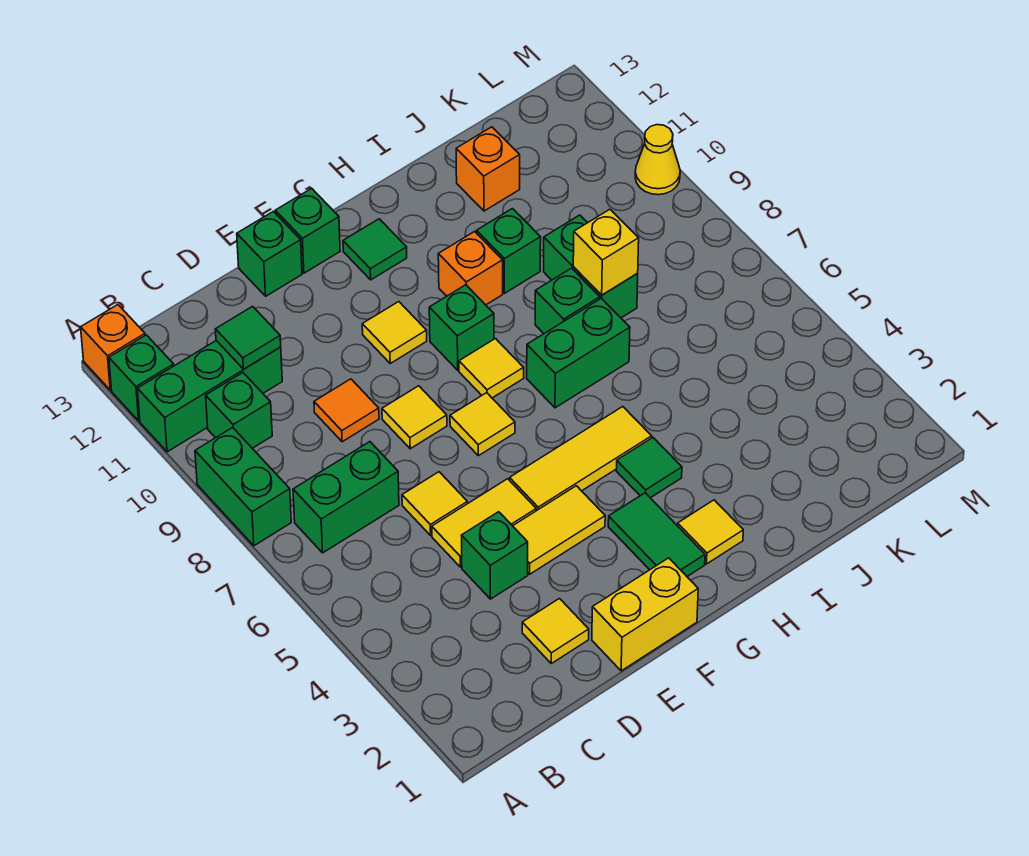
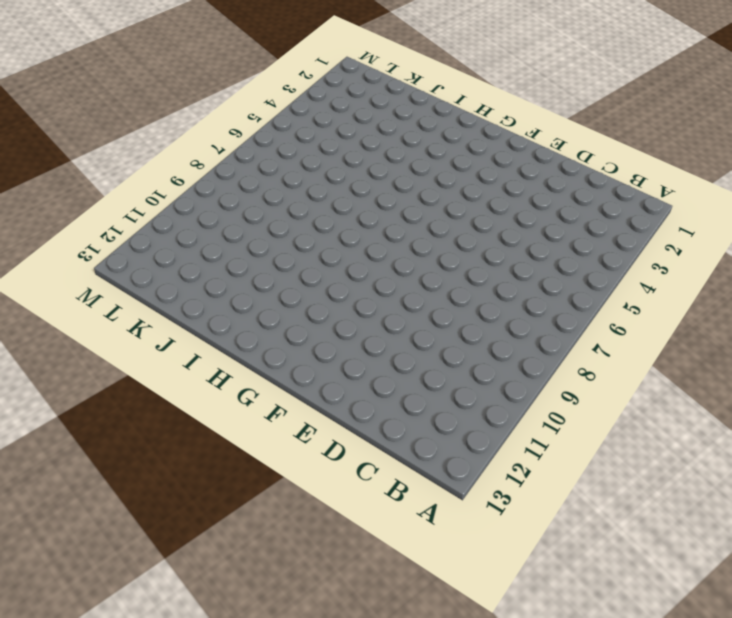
none -> green 1x2 brick [195,428,291,546]
none -> green 1x3 brick [137,341,282,452]
none -> green 1x1 brick [109,335,174,421]
none -> orange 1x1 brick [81,305,145,390]

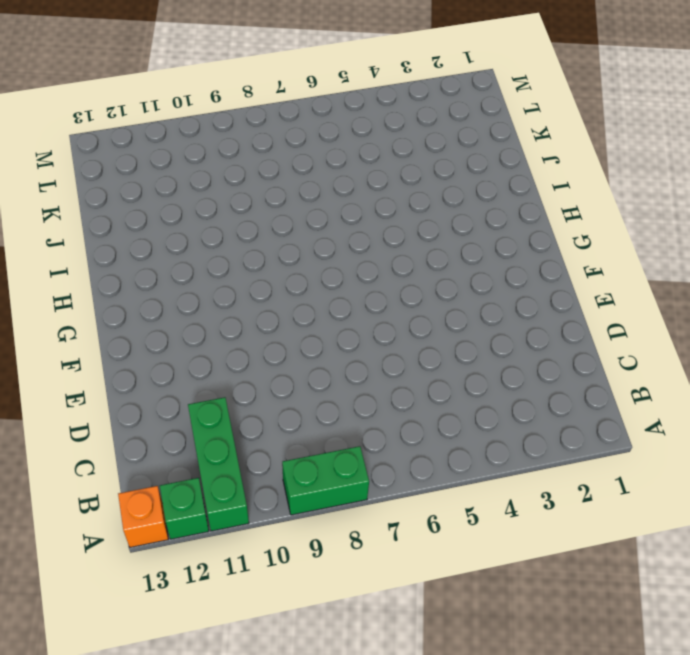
none -> green 1x2 brick [293,442,399,553]
none -> green 1x1 brick [206,373,272,448]
none -> yellow 1x1 tile [522,599,589,663]
none -> green 1x1 brick [462,512,528,599]

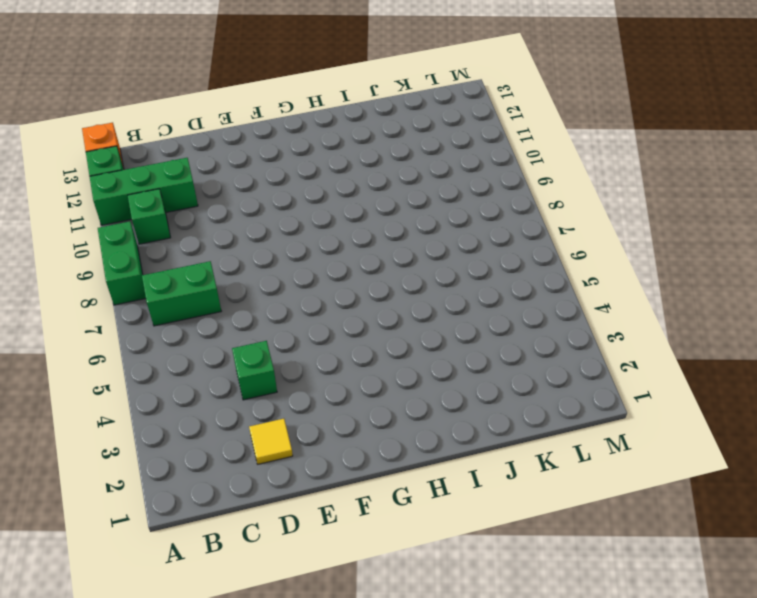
none -> yellow 1x2 tile [432,479,536,567]
none -> yellow 1x1 tile [402,472,468,535]
none -> orange 1x1 tile [314,379,379,442]
none -> yellow 1x2 brick [592,558,698,671]

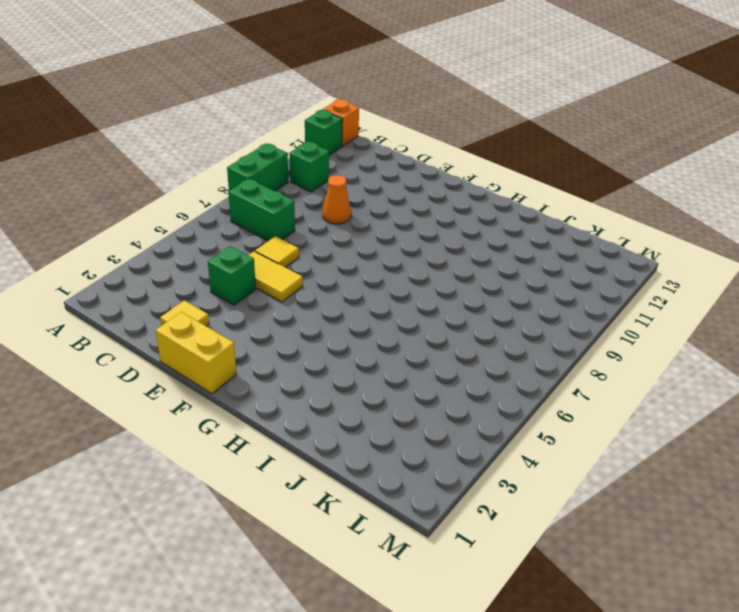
orange 1x1 cone [323,175,351,224] -> orange 1x1 tile [314,379,379,442]
none -> green 1x3 brick [137,341,282,452]
none -> yellow 1x2 tile [513,486,605,574]
none -> yellow 1x1 tile [382,386,447,449]
none -> green 1x1 brick [237,211,302,296]

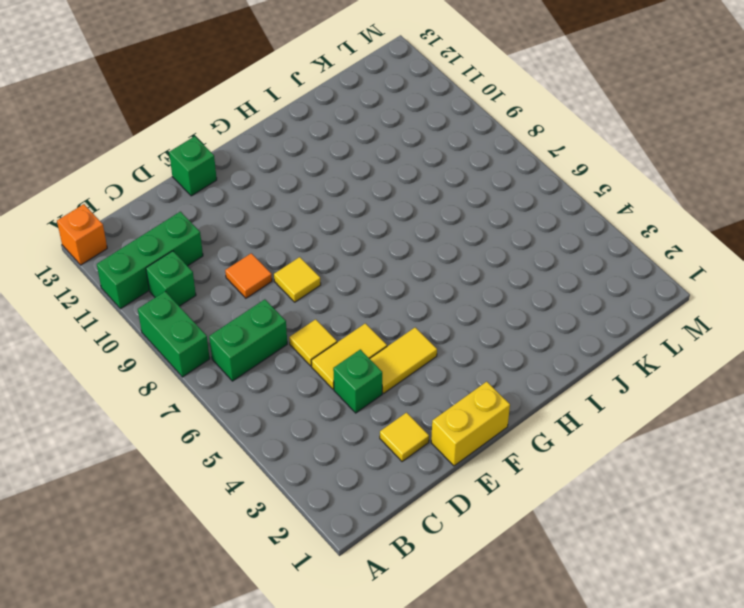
none -> green 1x1 brick [109,335,174,421]
none -> yellow 1x3 tile [510,407,652,511]
none -> yellow 1x1 tile [450,393,515,456]
none -> yellow 1x1 tile [362,302,427,363]

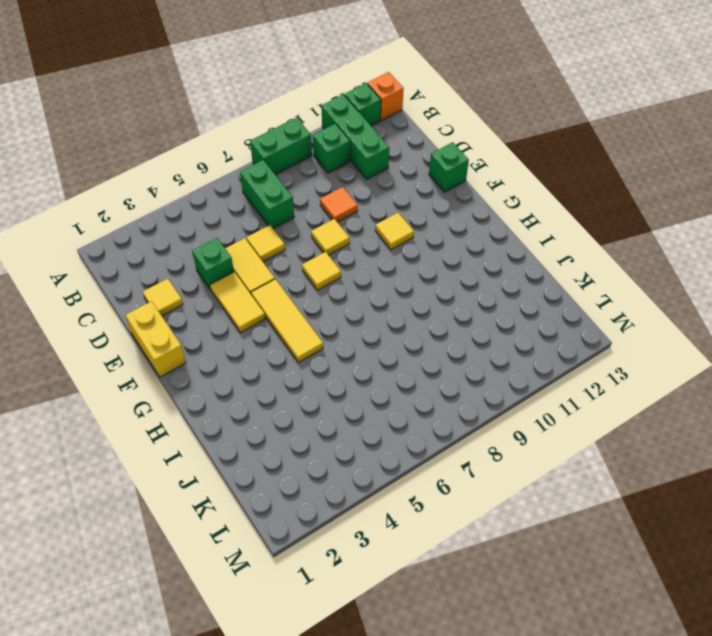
none -> green 1x1 brick [275,188,340,273]
none -> green 1x2 tile [608,493,705,576]
none -> yellow 1x1 tile [459,339,524,398]
none -> green 1x1 brick [429,285,494,370]

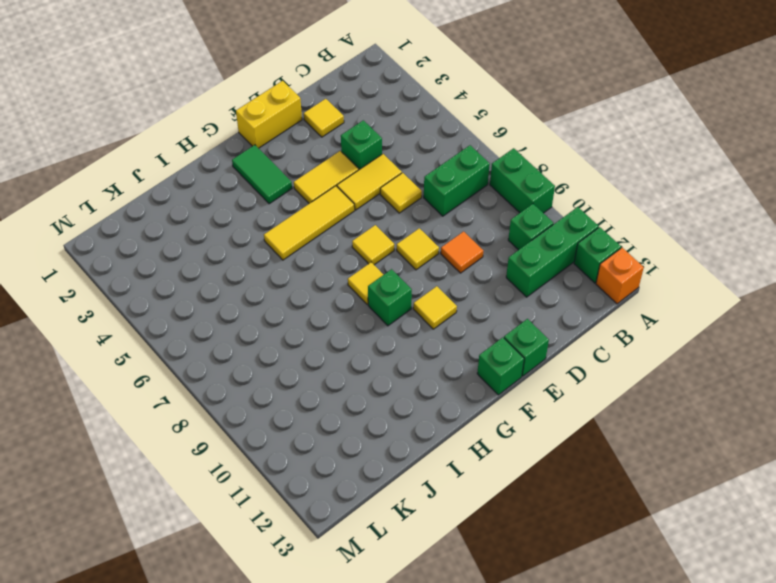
none -> green 1x1 tile [343,219,407,280]
none -> yellow 1x1 tile [678,500,743,564]
none -> green 1x1 tile [616,438,682,498]
none -> green 1x2 brick [527,298,630,408]

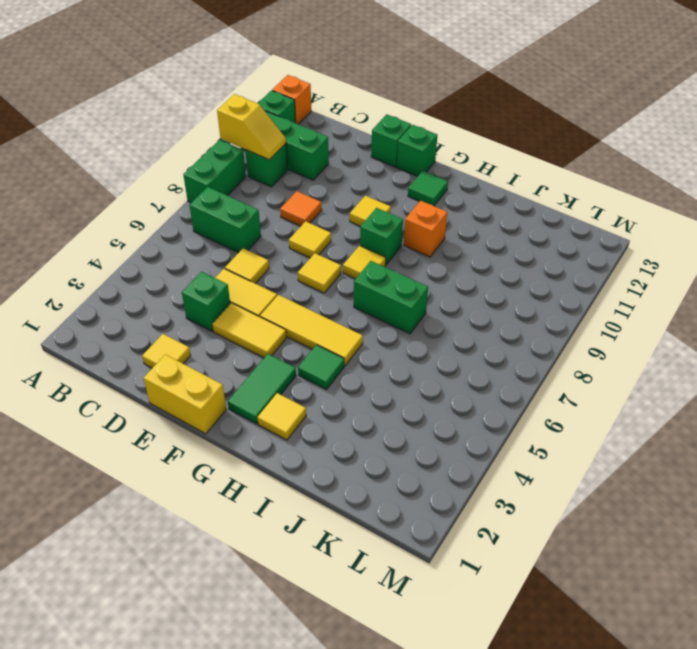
yellow 1x2 slope [217,94,286,160] -> none
none -> green 1x1 brick [535,268,600,334]
none -> green 1x1 brick [476,209,541,293]
none -> green 1x2 brick [544,215,638,318]
none -> orange 1x1 brick [456,127,520,211]

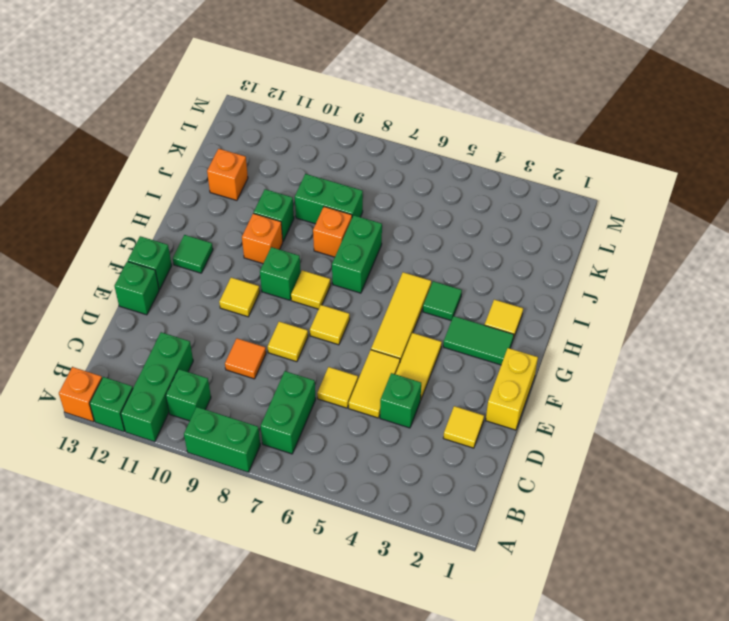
orange 1x1 brick [313,207,352,257] -> green 1x1 brick [535,268,600,334]
none -> yellow 1x1 cone [635,125,680,195]
none -> green 1x1 tile [215,306,281,369]
none -> yellow 1x1 brick [573,209,639,295]

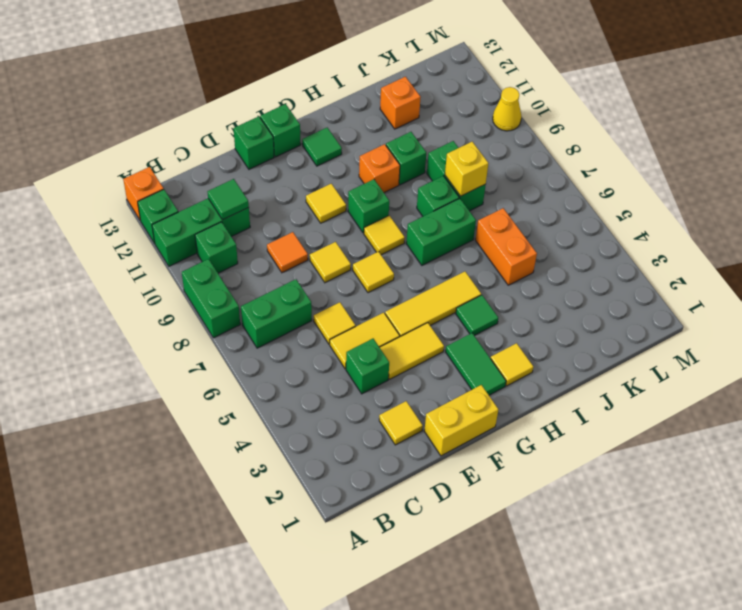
orange 1x2 brick [476,208,537,285] -> none

